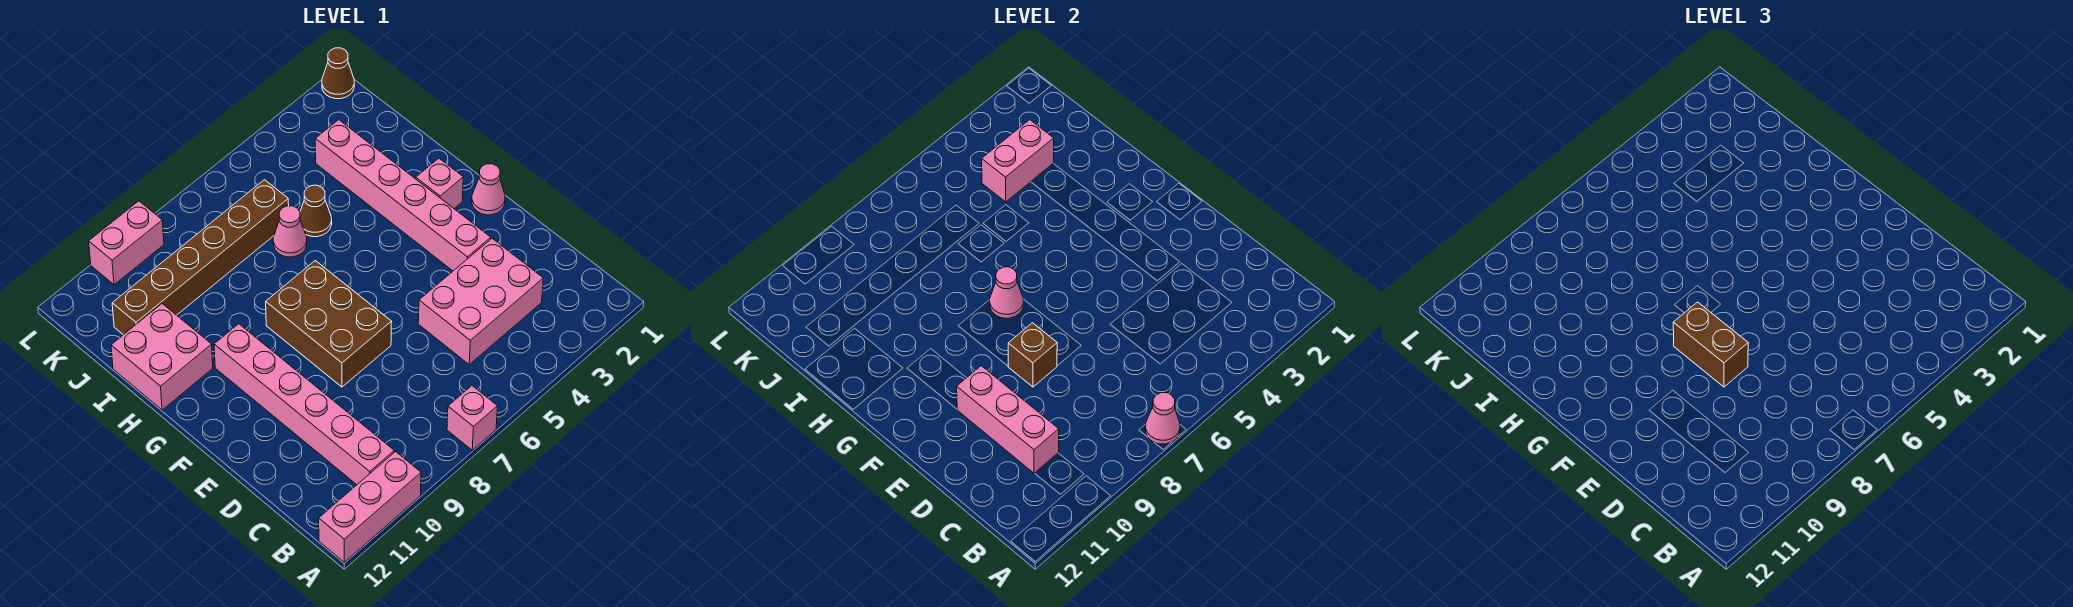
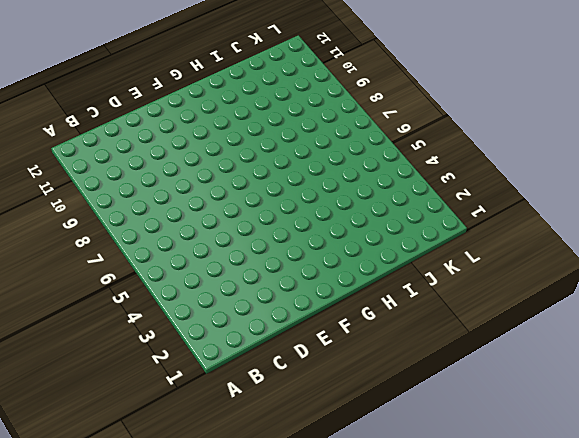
none -> pink 1x1 brick [447,386,497,450]
none -> pink 1x3 brick [319,452,421,562]
none -> pink 1x6 brick [214,324,394,485]

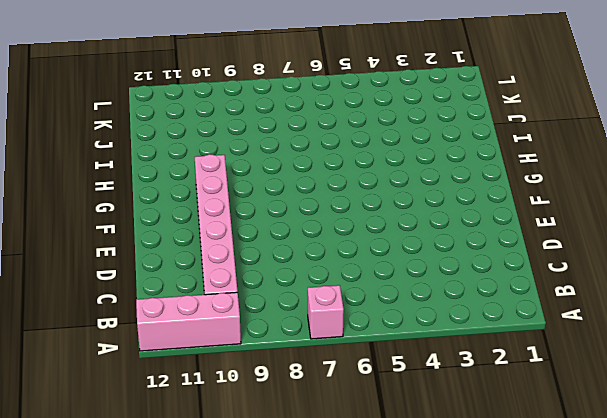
none -> pink 2x3 brick [418,239,543,364]
none -> pink 1x6 brick [315,120,491,271]
none -> brown 2x3 brick [266,261,392,387]

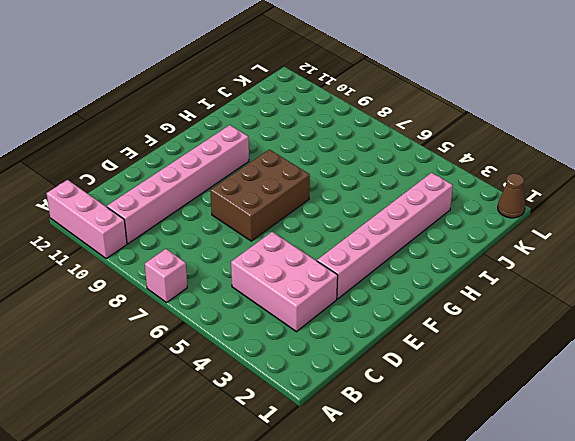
none -> pink 1x1 cone [472,164,505,215]
none -> pink 1x1 brick [416,158,463,208]
none -> pink 2x2 brick [111,304,213,410]

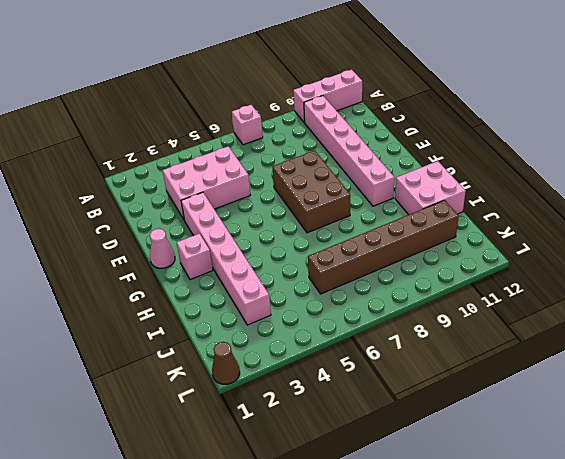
none -> brown 1x1 cone [300,185,332,237]
none -> pink 1x1 cone [273,206,307,257]
none -> pink 1x2 brick [89,201,164,285]

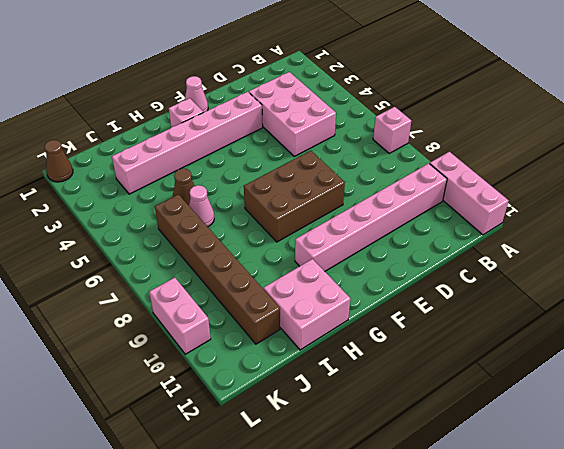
none -> pink 1x1 cone [1145,393,1180,444]
none -> pink 1x3 brick [957,366,1059,473]
none -> brown 1x1 brick [1008,323,1057,387]

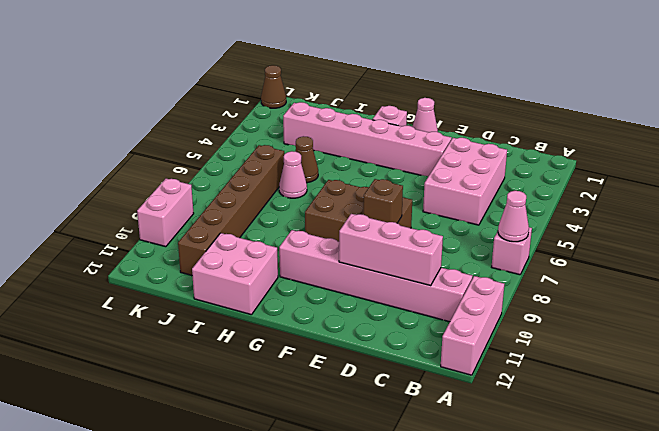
none -> pink 1x1 cone [990,267,1023,318]
none -> pink 1x2 brick [982,120,1054,202]
none -> brown 1x2 brick [1673,302,1748,387]

